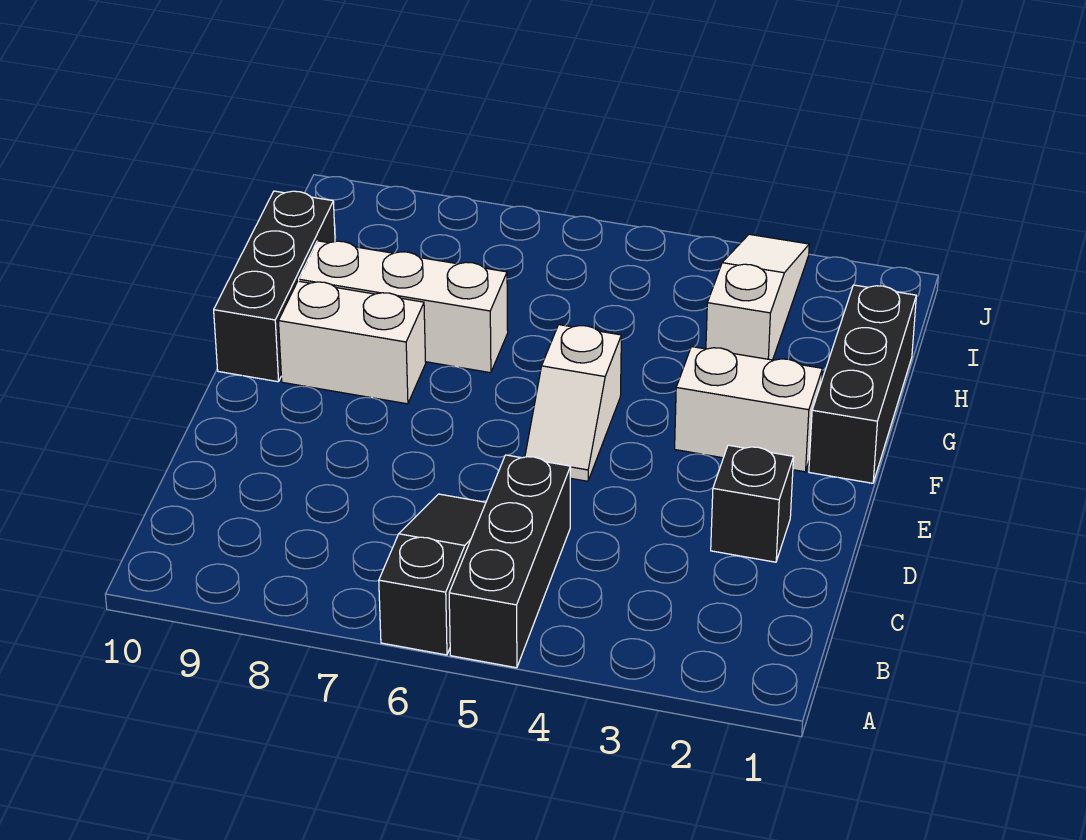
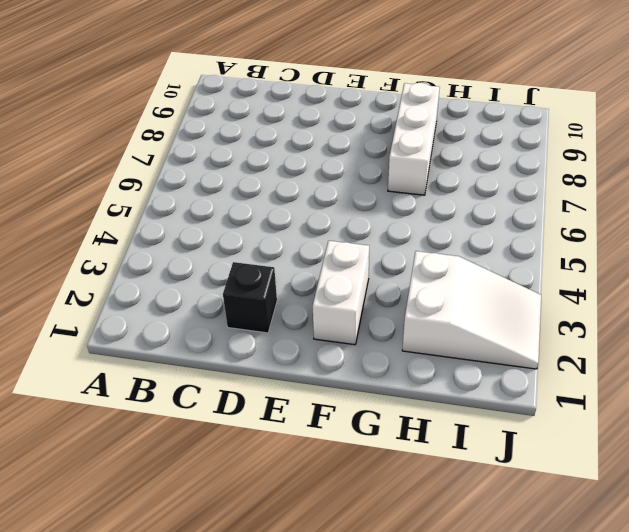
white 2x3 slope [402,251,541,369] -> white 1x3 slope [706,234,809,360]
none -> black 1x3 brick [449,455,571,668]
none -> black 1x3 slope [379,494,486,655]

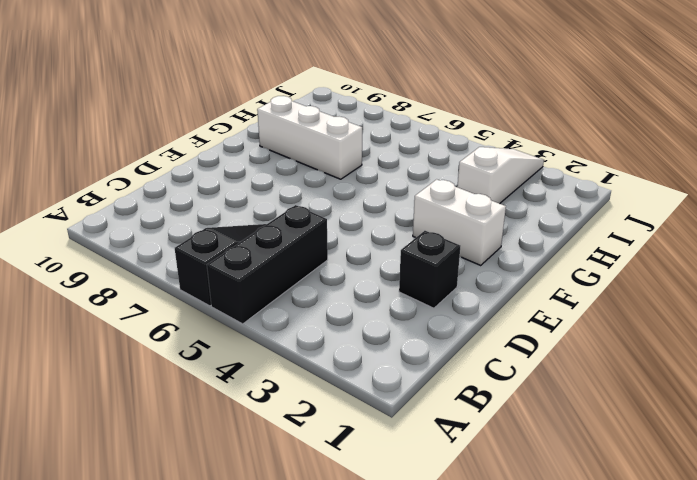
none -> white 1x2 slope [525,325,621,481]
none -> black 1x3 brick [809,285,916,483]

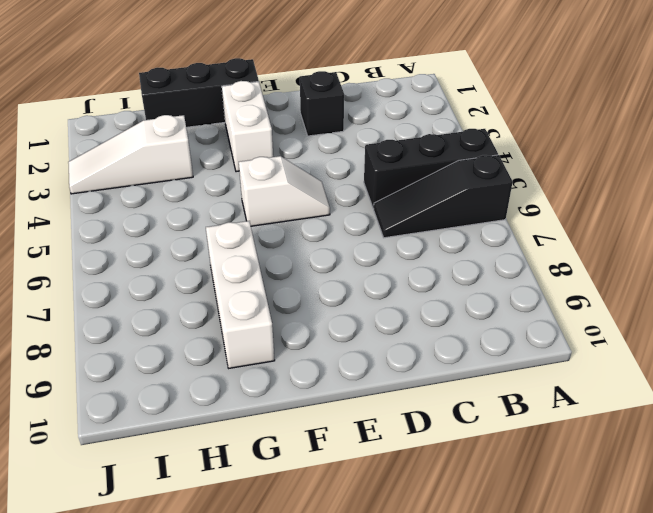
none -> white 1x2 brick [279,281,426,404]
none -> black 1x3 brick [214,191,335,382]

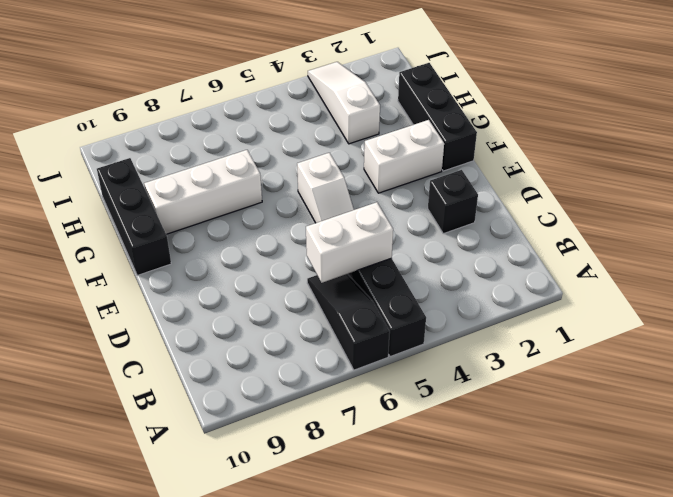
white 1x2 brick [306,202,393,283] -> white 1x2 brick moved to [279,281,426,404]

